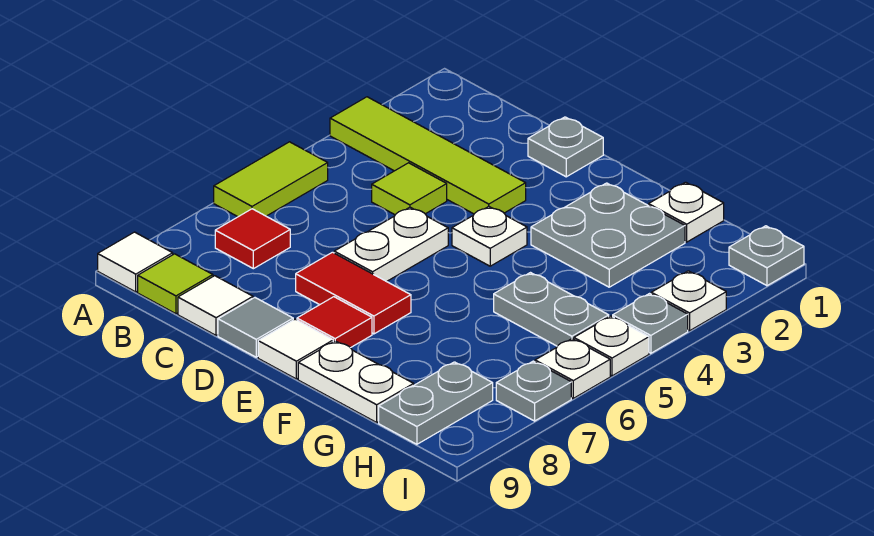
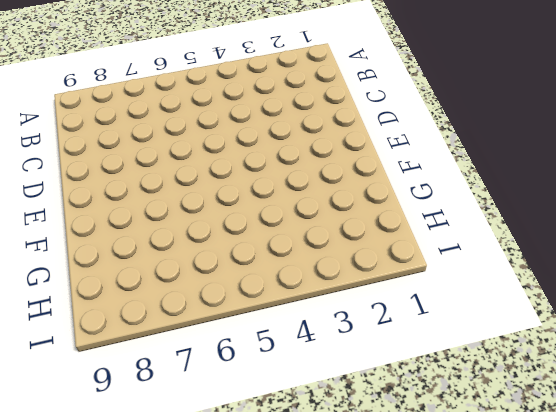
none -> lime 1x4 tile [330,97,526,214]
none -> lime 1x2 tile [214,142,328,217]
none -> white 1x1 tile [98,232,173,292]

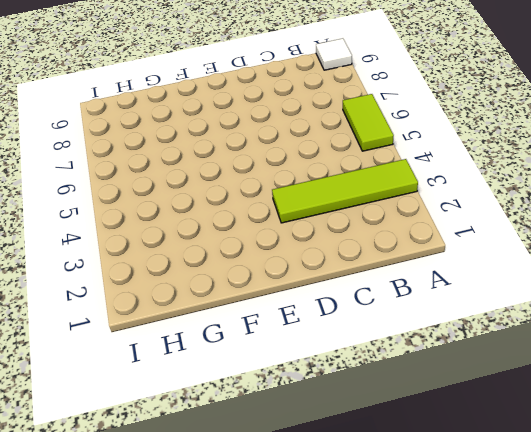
none -> red 1x1 tile [215,209,290,269]
none -> lime 1x1 tile [138,254,213,314]
none -> lime 1x1 tile [372,163,447,215]

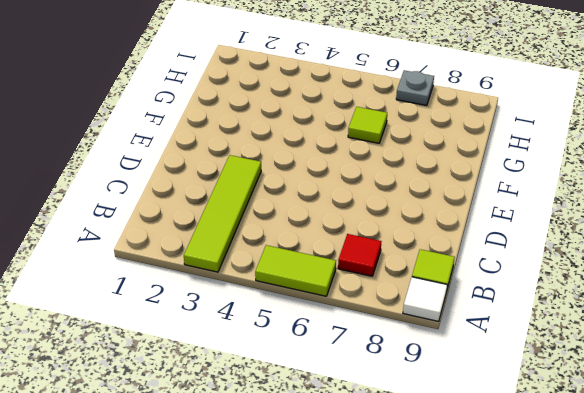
lime 1x1 tile [348,107,387,143] -> lime 1x1 tile moved to [372,163,447,215]
none -> white 1x1 tile [178,276,253,335]
none -> grey 1x1 plate [528,117,603,177]
none -> white 1x2 plate [334,207,448,282]

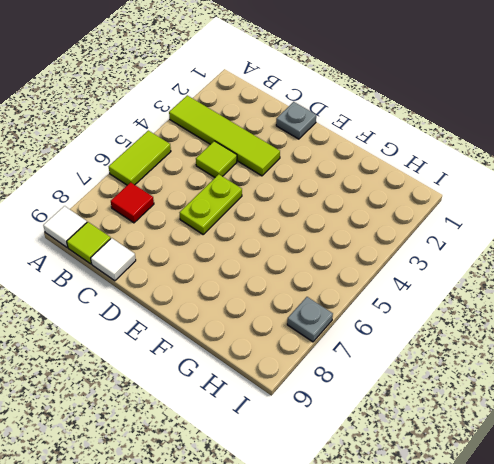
lime 1x2 plate [180,174,242,234] -> white 1x2 plate [334,207,448,282]
none -> red 1x2 tile [296,252,411,334]
none -> grey 1x1 tile [218,298,293,357]
none -> white 1x1 plate [452,207,527,266]

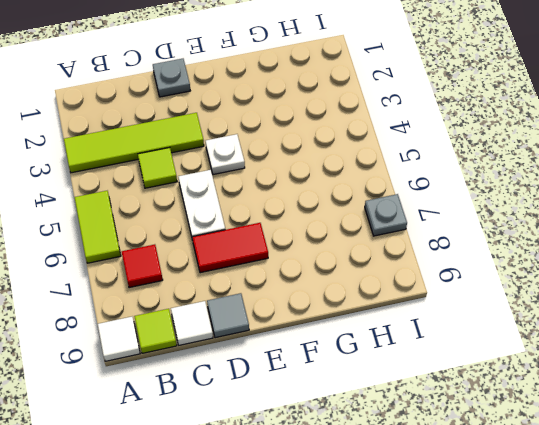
none -> red 1x1 tile [297,297,372,348]
none -> white 1x1 tile [258,319,333,379]
none -> grey 2x2 plate [531,183,685,287]

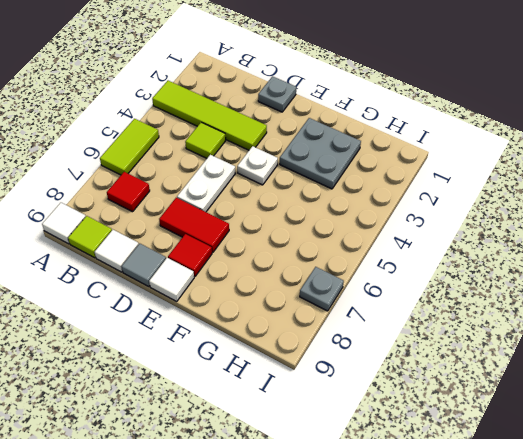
none -> white 1x2 plate [298,341,414,422]
none -> white 1x1 plate [649,182,724,242]
none -> grey 1x2 plate [494,273,609,346]

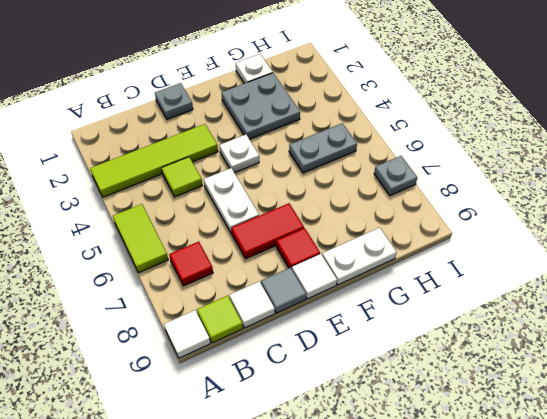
none -> grey 1x2 plate [379,362,493,444]
none -> grey 1x1 plate [729,226,804,286]
none -> white 1x1 plate [651,271,726,331]

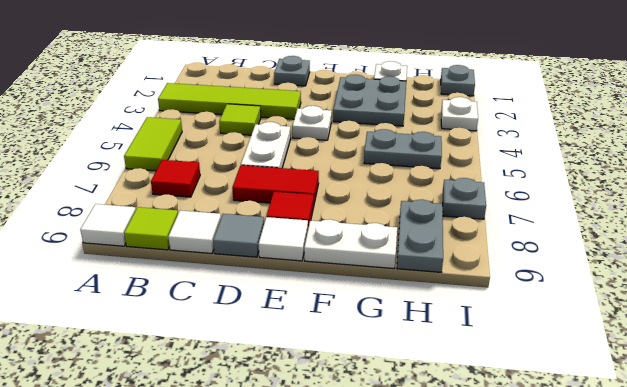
none -> grey 1x1 plate [613,294,688,353]
none -> white 1x1 plate [574,316,649,376]
none -> white 1x1 plate [535,339,610,398]

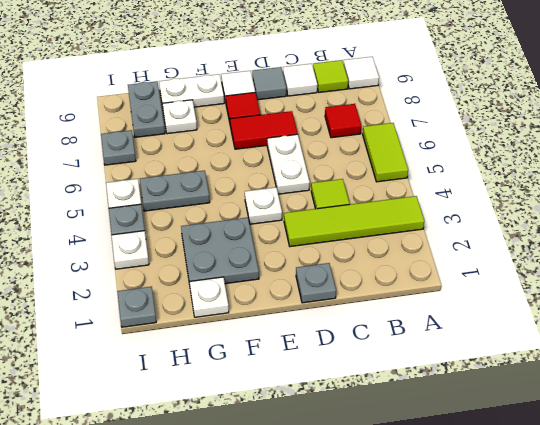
white 1x1 plate [162,100,197,134] -> white 1x1 plate moved to [535,339,610,398]

